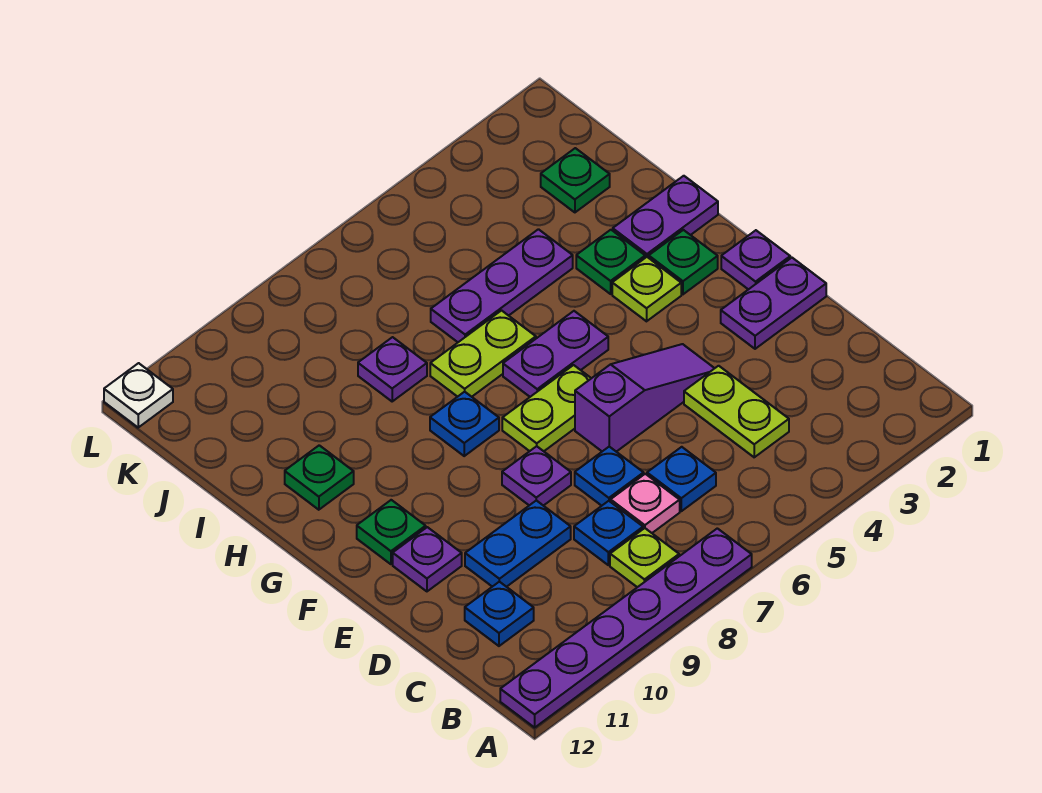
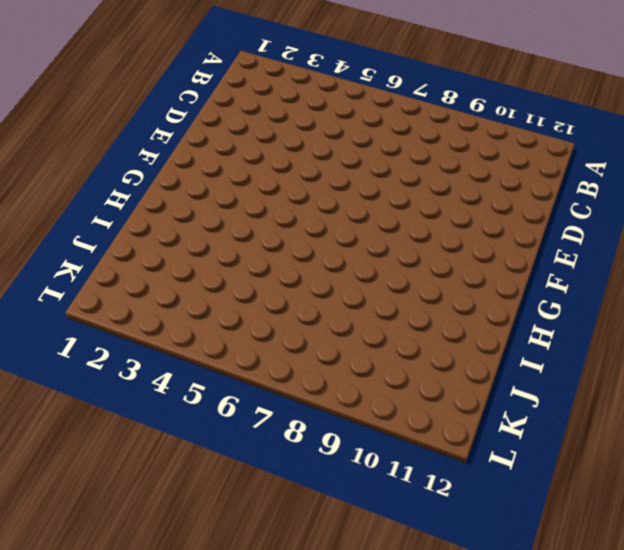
none -> purple 1x6 plate [500,528,752,728]
none -> lime 1x1 plate [610,528,679,587]
none -> lime 1x2 plate [684,366,789,457]

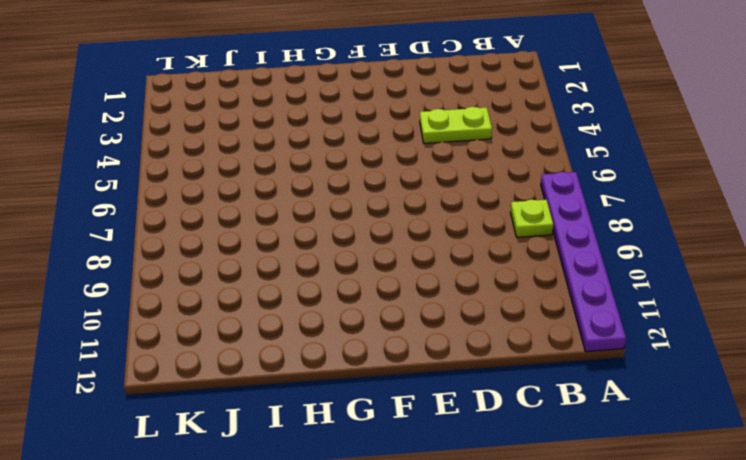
none -> blue 1x1 plate [647,447,716,511]
none -> pink 1x1 plate [611,474,680,533]
none -> blue 1x1 plate [574,501,643,565]

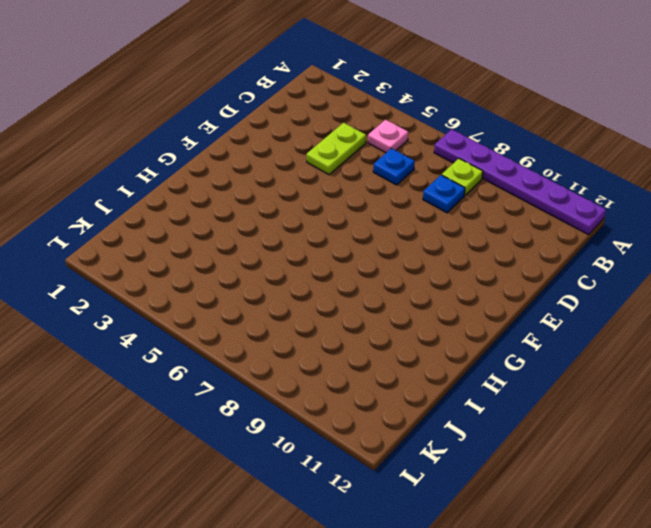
pink 1x1 plate [368,120,408,153] -> pink 1x1 plate moved to [611,474,680,533]
none -> blue 1x1 plate [465,582,534,646]
none -> blue 1x1 plate [575,447,644,506]
none -> blue 1x2 plate [465,500,571,587]

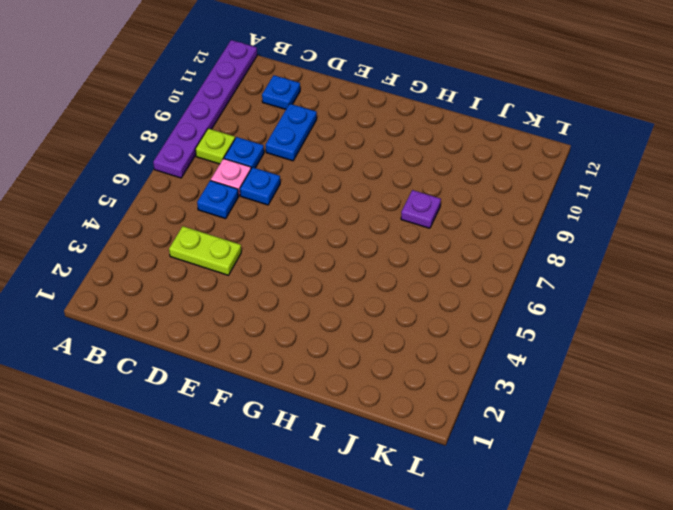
none -> purple 1x2 plate [721,258,826,349]
none -> purple 1x3 slope [575,344,715,452]
none -> purple 1x1 plate [502,446,571,506]

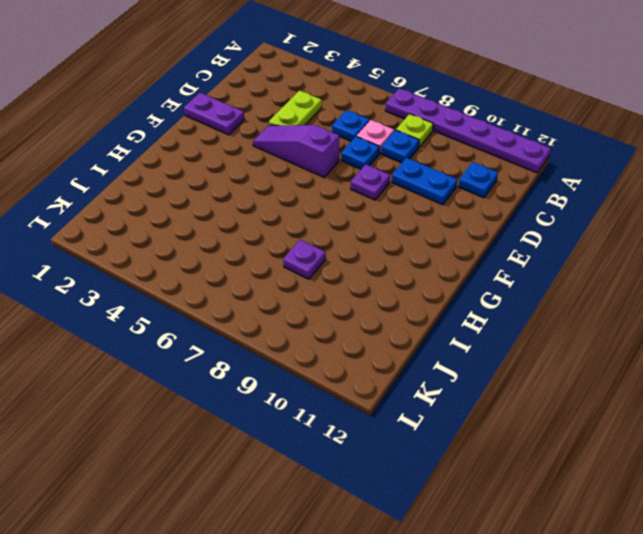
none -> purple 1x1 plate [393,527,462,591]
none -> purple 1x1 plate [721,230,790,290]
none -> lime 1x2 plate [502,365,591,451]

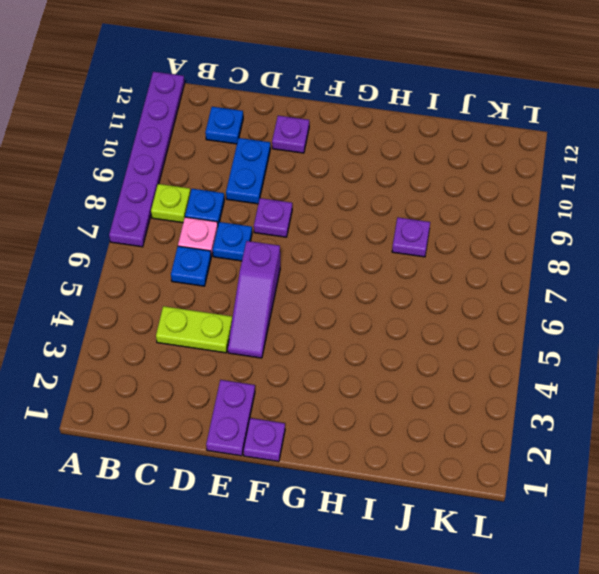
none -> lime 1x2 plate [502,365,591,451]
none -> green 1x1 plate [357,500,426,564]
none -> green 1x1 plate [649,230,718,294]

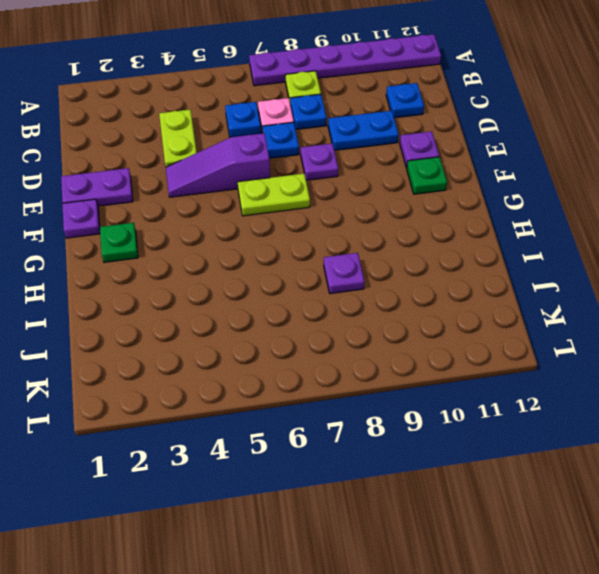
none -> lime 1x1 plate [612,257,681,321]
none -> purple 1x2 plate [503,311,608,397]
none -> blue 1x1 plate [430,392,499,456]

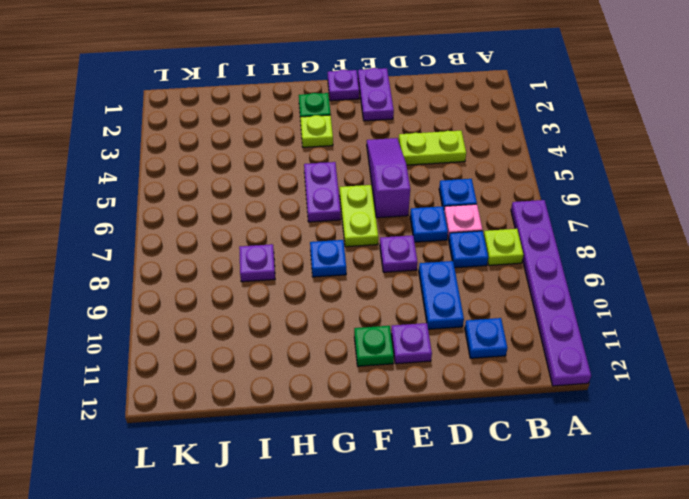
none -> purple 1x2 plate [613,176,718,258]
none -> green 1x1 plate [576,230,645,294]
none -> lime 1x2 plate [430,311,536,397]

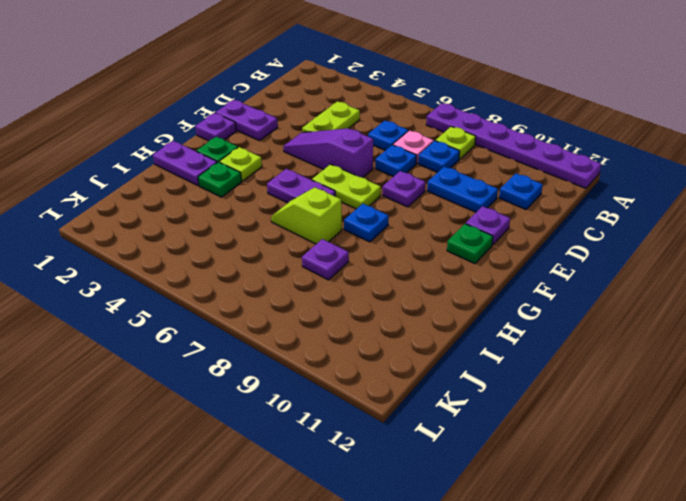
lime 1x2 slope [271,187,342,244] -> lime 1x2 plate [430,311,536,397]
none -> green 1x1 plate [285,445,354,510]
none -> purple 1x3 plate [431,229,573,342]
none -> green 1x1 plate [541,148,610,212]

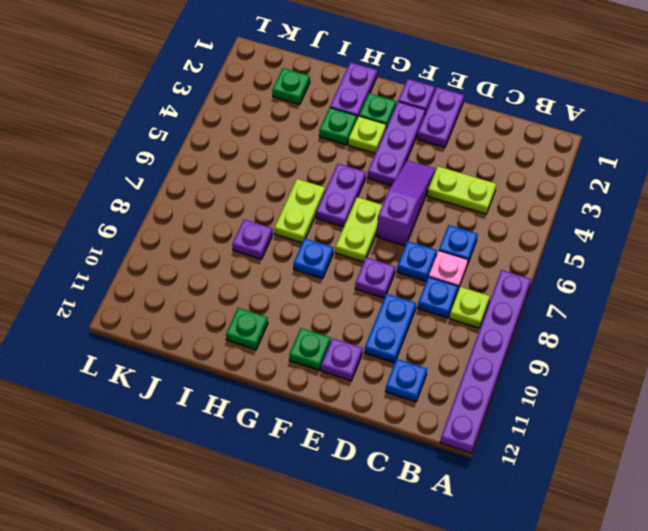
purple 1x3 plate [368,102,426,186] -> purple 1x3 plate moved to [431,229,573,342]
none -> white 1x1 plate [104,363,173,427]

